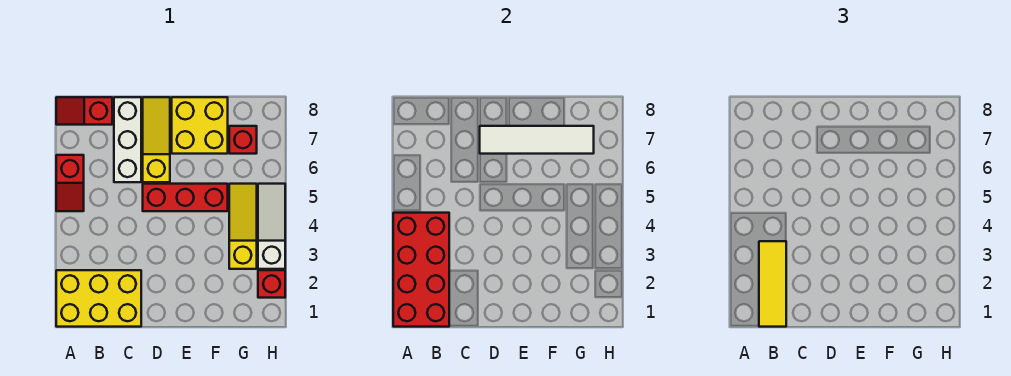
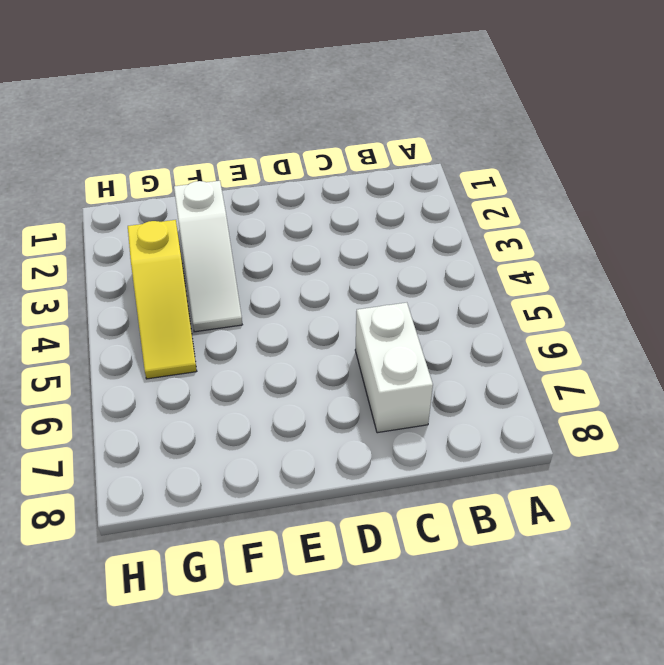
white 1x2 brick [355,303,433,433] -> white 1x3 brick [114,97,141,182]
white 1x3 slope [174,181,242,332] -> white 1x3 slope moved to [258,184,285,269]
none -> yellow 2x3 brick [56,270,141,327]
none -> red 1x2 slope [56,155,84,211]
none -> red 1x2 slope [56,97,112,125]

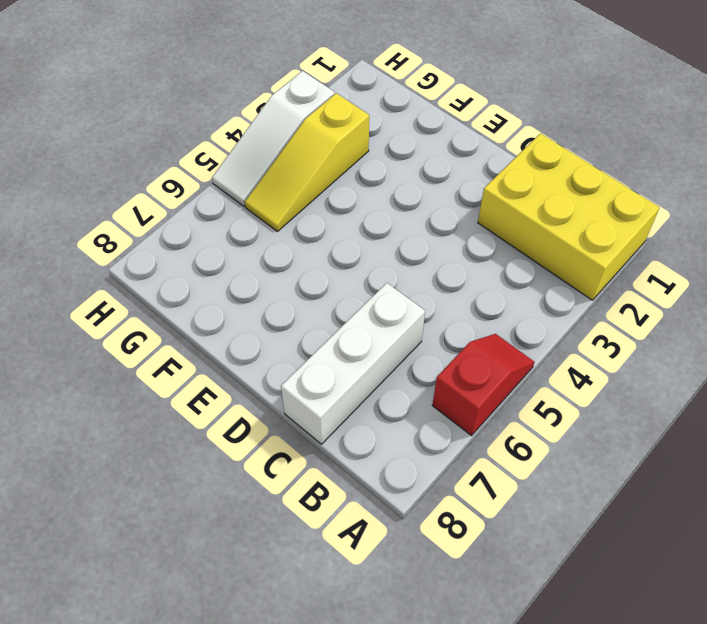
none -> red 1x2 slope [56,97,112,125]
none -> red 1x3 brick [143,184,228,211]
none -> yellow 1x3 slope [143,97,170,182]

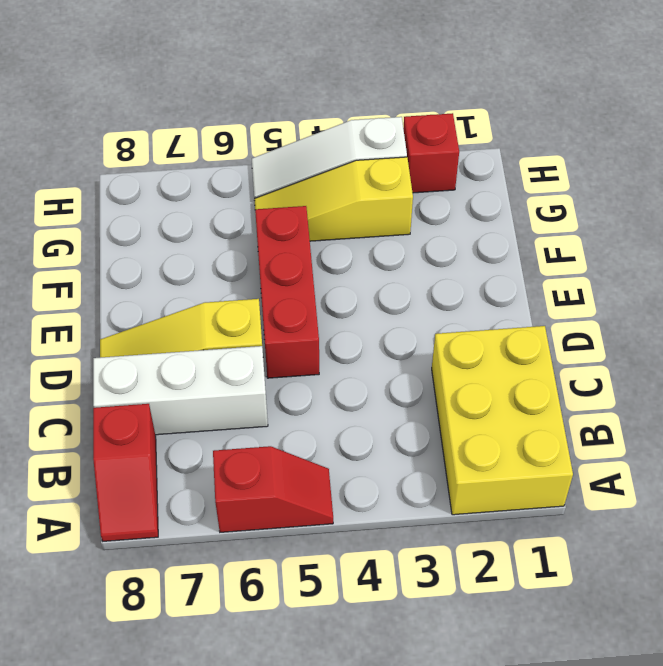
none -> yellow 2x2 brick [172,97,228,154]
none -> red 1x1 brick [229,126,257,154]
none -> red 2x4 brick [393,213,449,327]

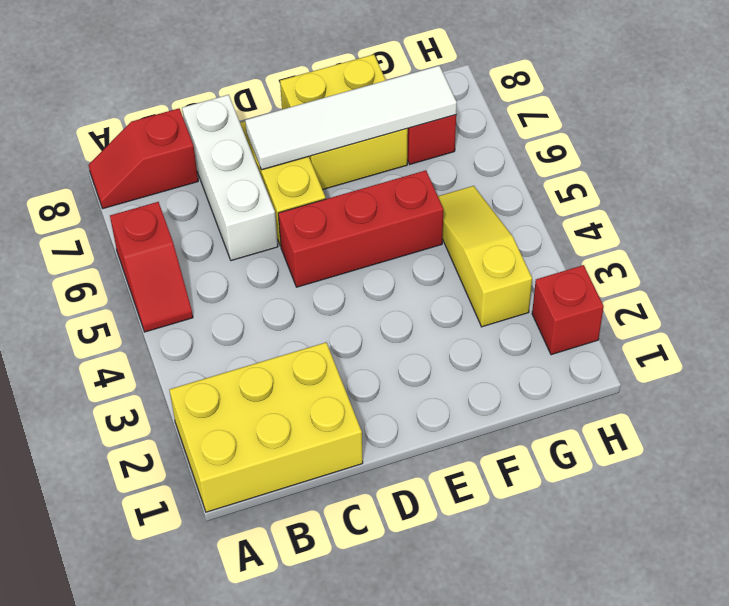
none -> white 1x3 slope [258,184,285,269]
none -> red 2x4 brick [393,213,449,327]
none -> yellow 1x3 tile [759,241,786,327]

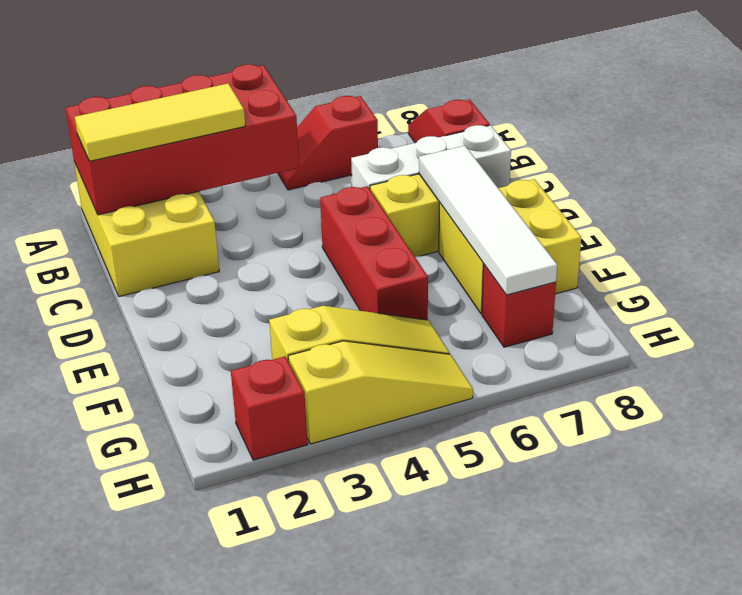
yellow 1x3 slope [288,341,473,444] -> white 1x3 slope [258,184,285,269]

